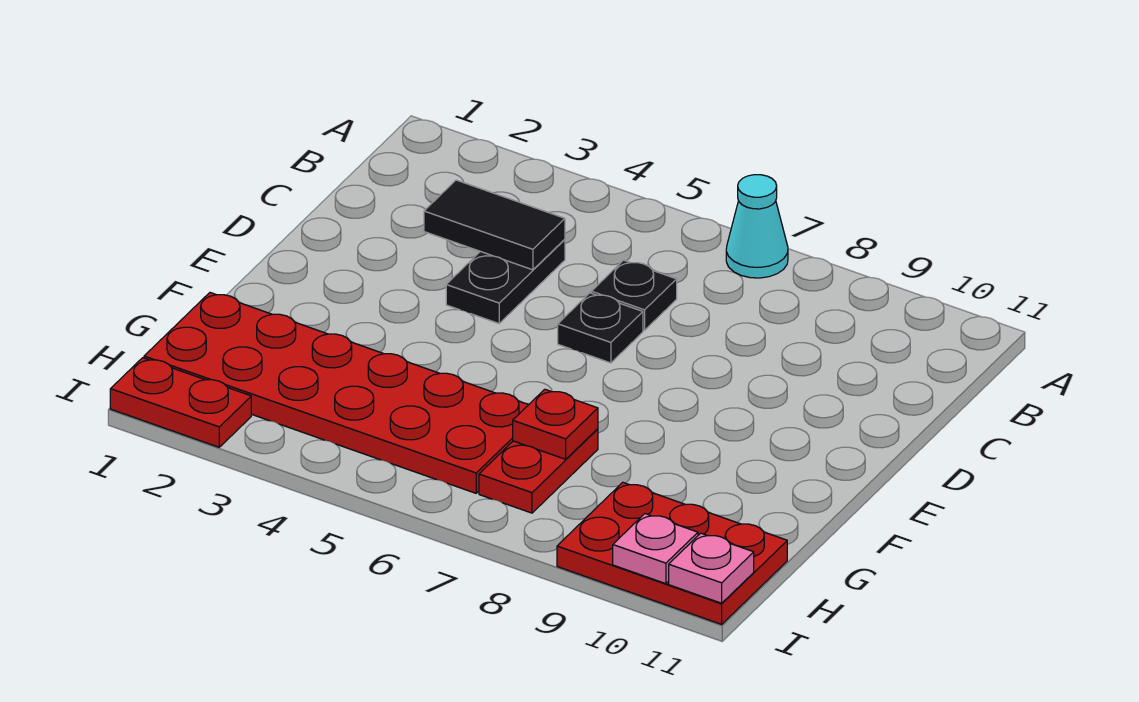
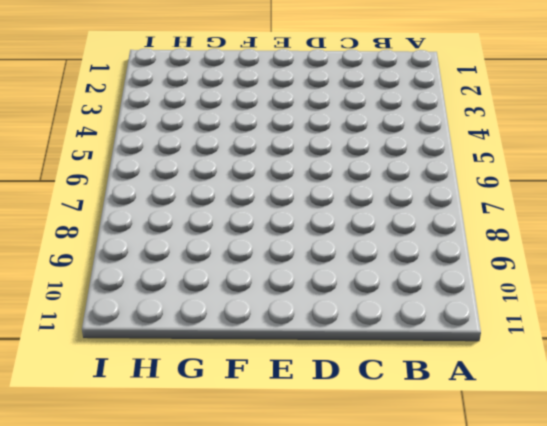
none -> cyan 1x1 cone [726,175,788,278]
none -> black 1x2 plate [446,239,565,323]
none -> black 1x1 plate [591,260,677,330]

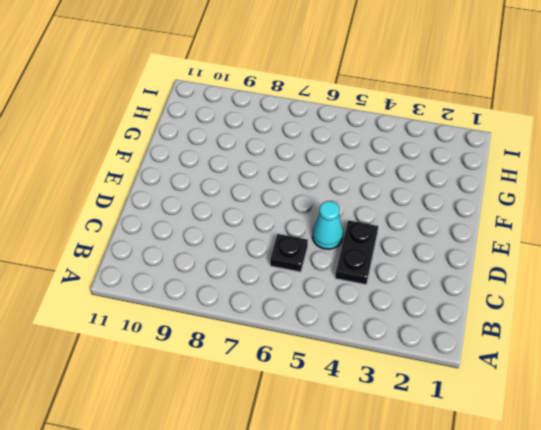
cyan 1x1 cone [312,201,343,249] -> cyan 1x1 cone moved to [726,175,788,278]
none -> black 1x1 plate [558,293,643,363]
none -> red 2x6 plate [144,293,528,493]
none -> red 1x2 plate [479,429,598,513]

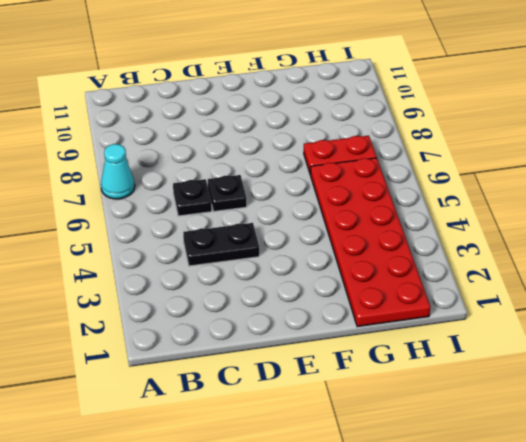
none -> red 2x3 plate [557,482,787,624]
none -> red 1x2 plate [110,358,251,447]
none -> black 1x2 tile [424,180,565,270]

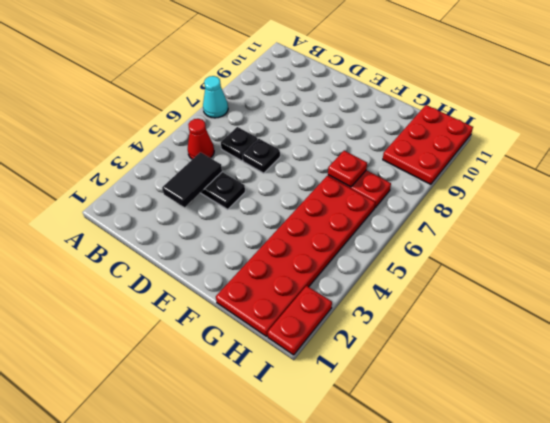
red 1x1 cone [188,119,214,159] -> none
none -> pink 1x1 plate [613,514,698,584]
none -> pink 1x1 plate [669,533,754,603]

